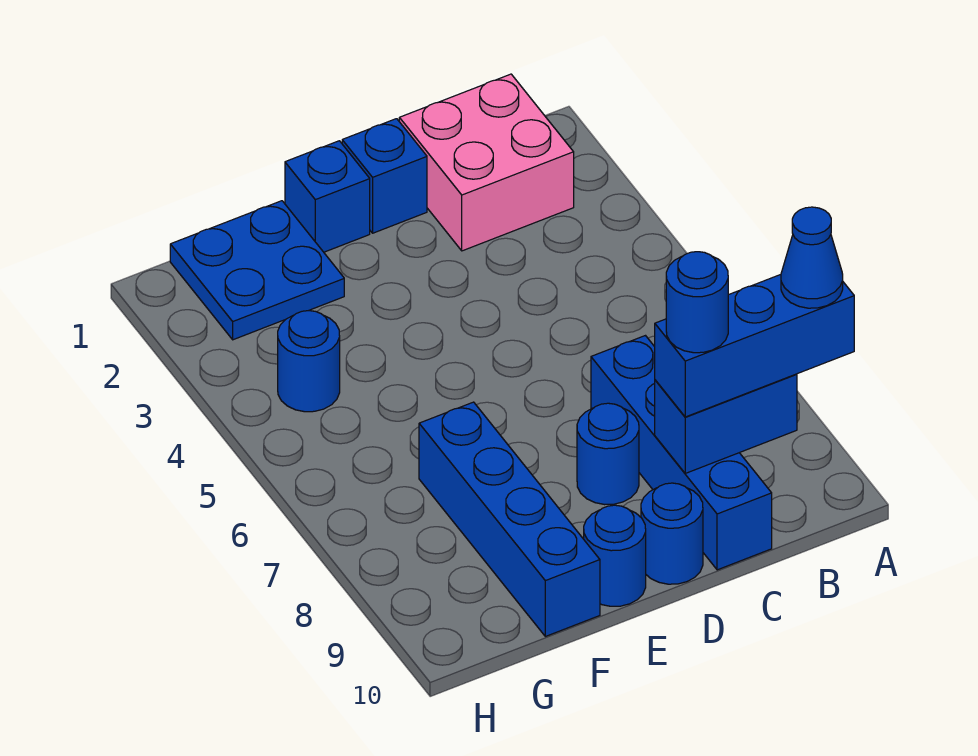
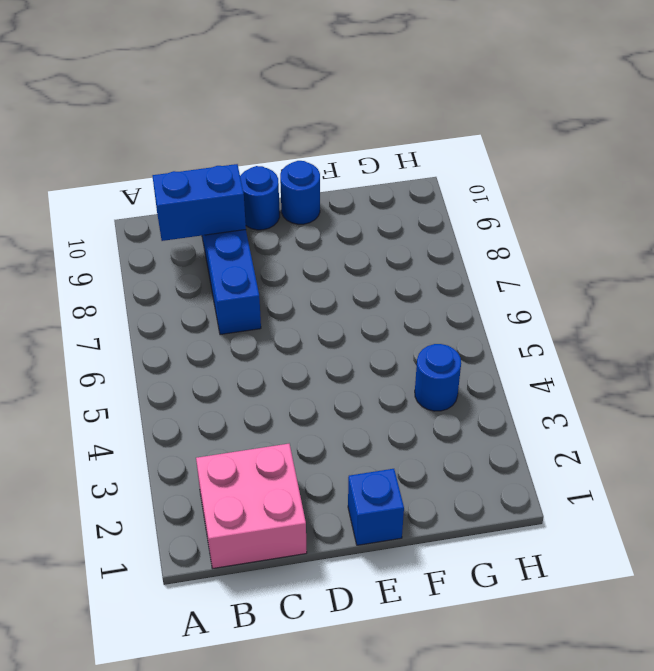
none -> blue 1x1 brick [342,119,427,233]
none -> blue 1x1 round brick [577,403,639,505]
none -> blue 2x2 plate [170,201,344,340]

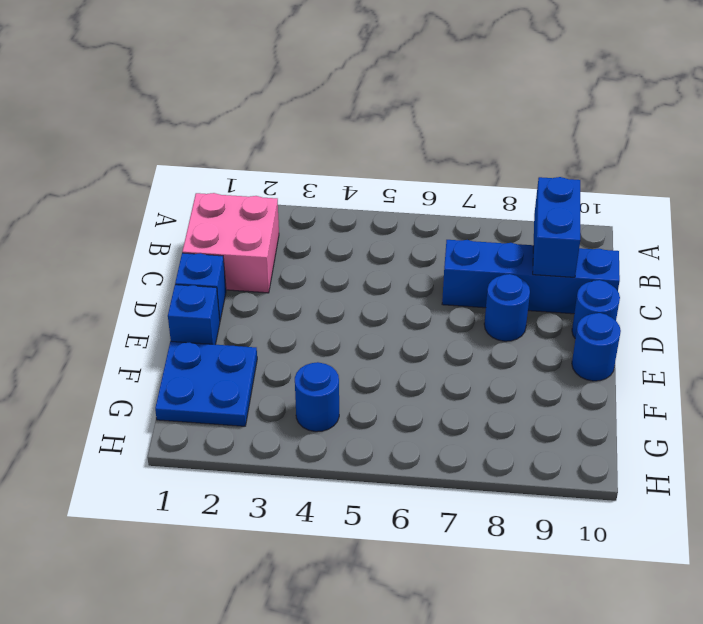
none -> blue 1x4 brick [419,402,600,636]
none -> blue 1x3 brick [655,275,854,417]
none -> blue 1x1 cone [781,207,843,308]

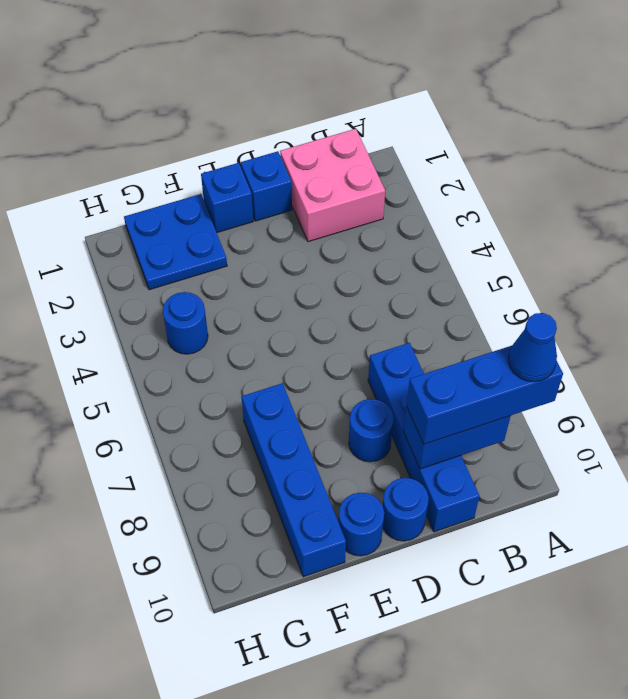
none -> blue 1x1 round brick [666,252,728,353]

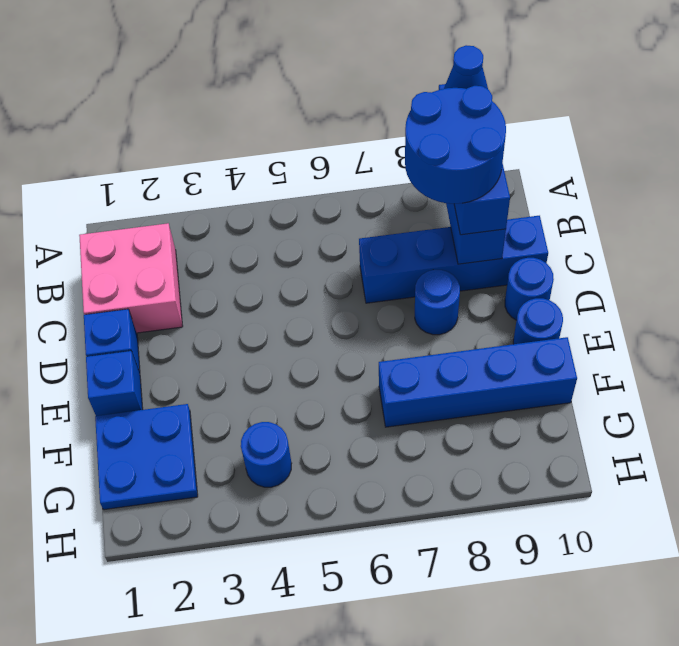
blue 2x2 round brick [405,86,506,204] -> blue 1x1 round brick [666,252,728,353]

